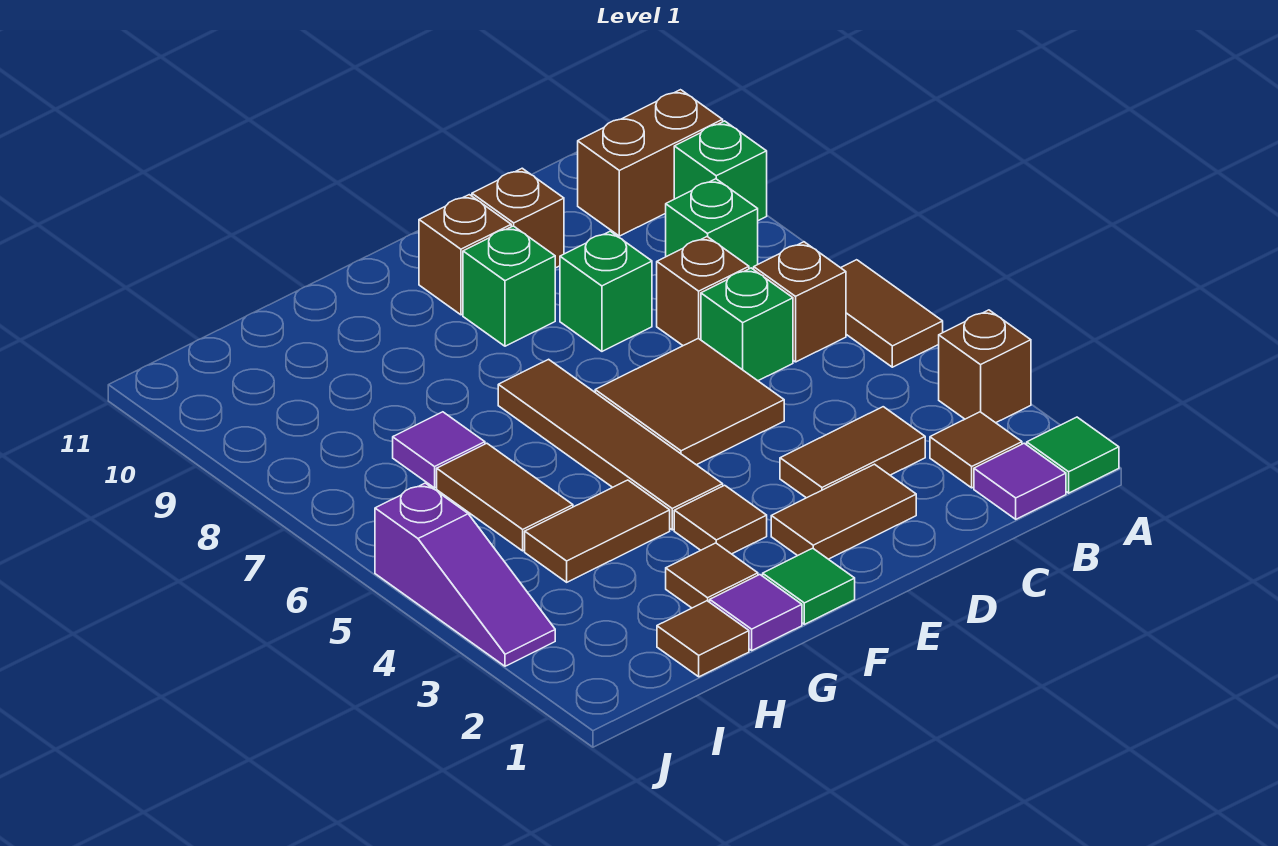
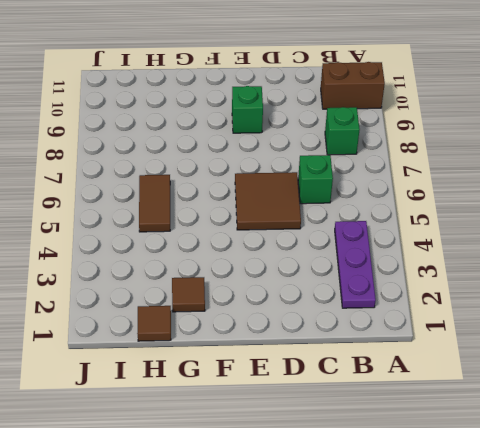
purple 1x3 plate [335,221,376,308] -> brown 1x1 tile [930,412,1022,488]
none -> green 1x1 tile [1027,417,1119,493]
none -> brown 1x1 brick [939,310,1031,423]
none -> brown 1x2 tile [841,260,943,367]

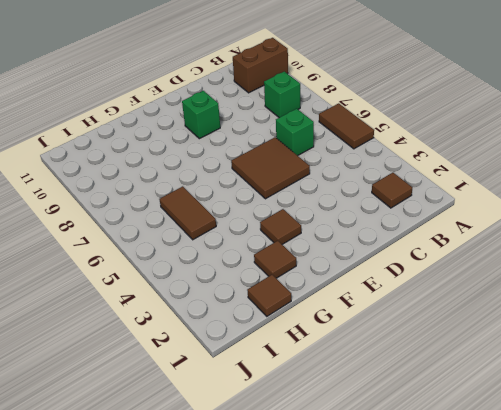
none -> green 1x1 tile [1027,417,1119,493]
none -> brown 1x1 brick [939,310,1031,423]
none -> green 1x1 brick [674,121,767,221]

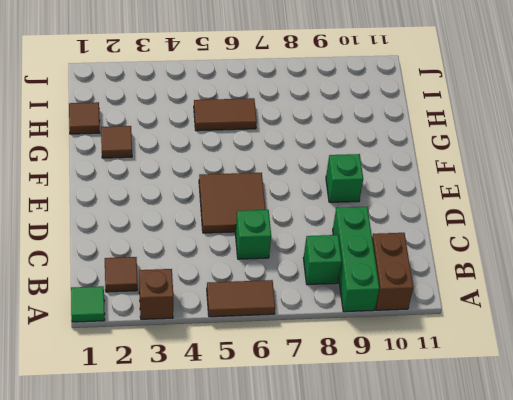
green 1x3 brick [333,207,379,312] -> green 1x1 brick [674,121,767,221]
none -> purple 1x1 tile [974,443,1066,519]
none -> brown 1x1 brick [754,242,846,362]
none -> brown 1x2 tile [780,407,925,498]

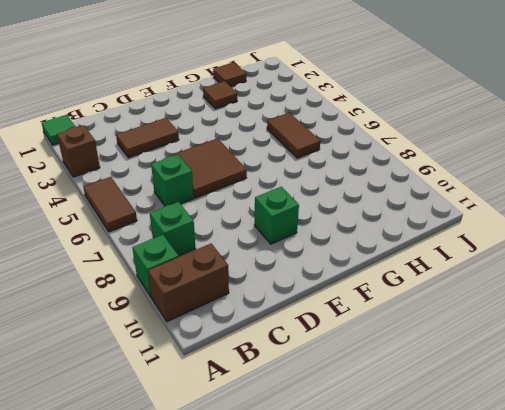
none -> purple 1x1 tile [974,443,1066,519]
none -> brown 1x1 tile [930,412,1022,488]
none -> brown 1x1 brick [754,242,846,362]

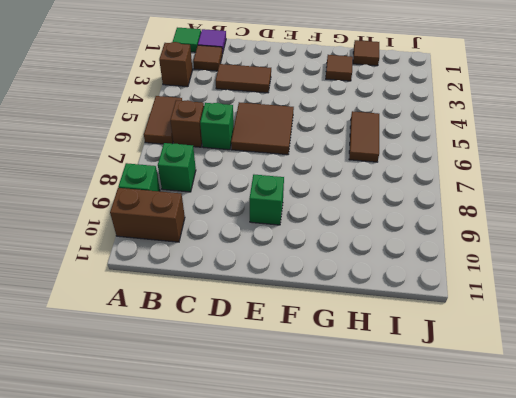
none -> brown 1x1 brick [657,237,749,346]
none -> brown 1x2 tile [771,464,916,559]
none -> green 1x1 brick [560,231,652,351]

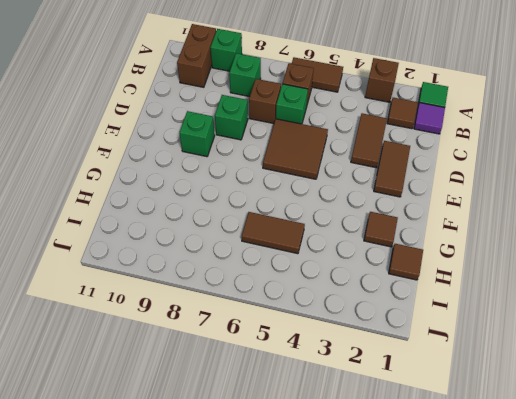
none -> brown 1x1 brick [472,168,564,268]
none -> brown 1x1 brick [419,195,511,315]
none -> green 1x1 tile [763,548,855,624]

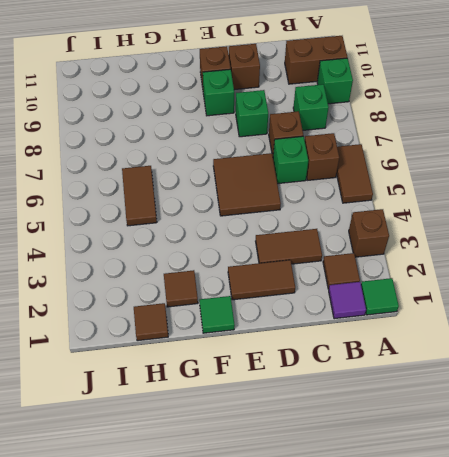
none -> brown 1x1 tile [674,485,767,554]
none -> brown 1x4 tile [498,359,723,530]
none -> purple 1x1 tile [710,575,802,650]

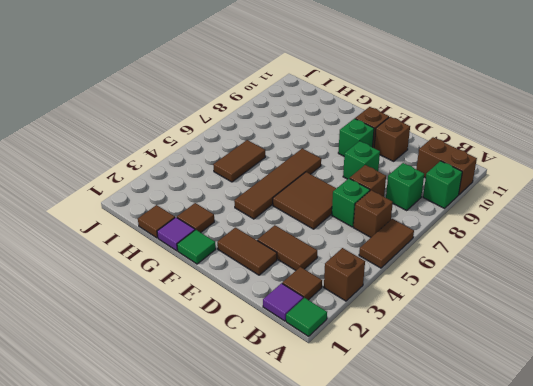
none -> brown 1x1 tile [674,485,767,554]
none -> brown 1x2 tile [525,480,670,582]
none -> purple 1x1 tile [393,412,485,488]

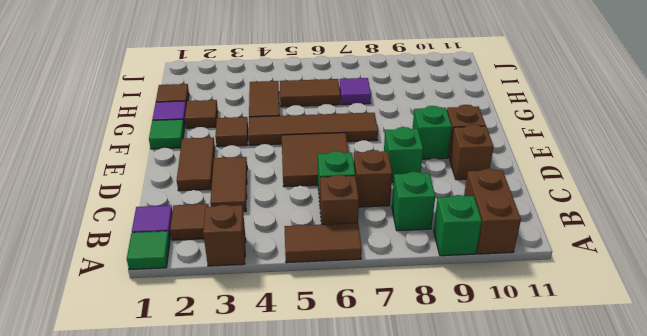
none -> purple 1x3 slope [375,483,555,666]

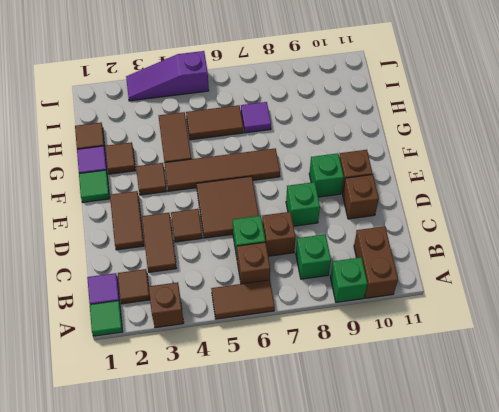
brown 1x1 tile [171,209,202,242] -> none

